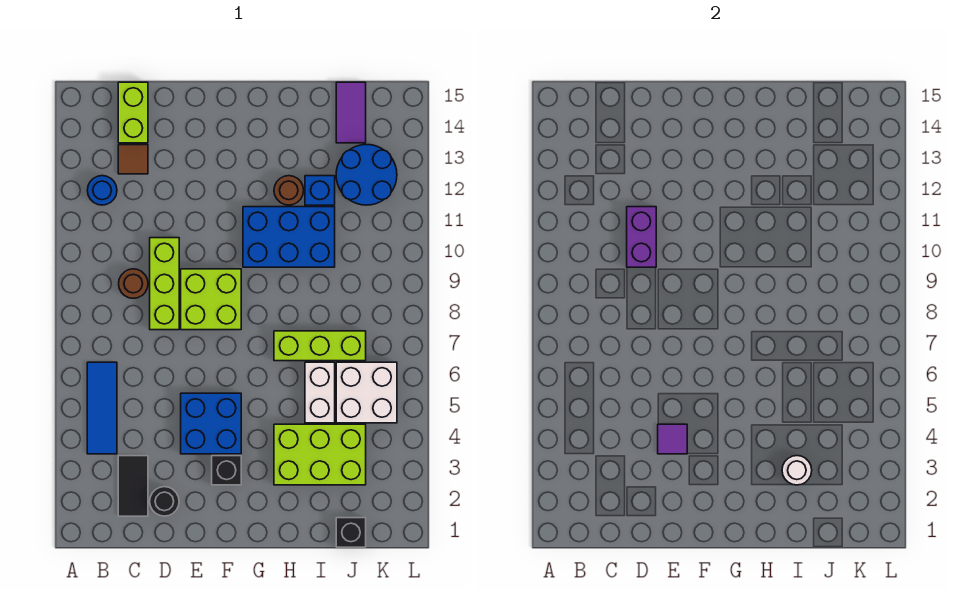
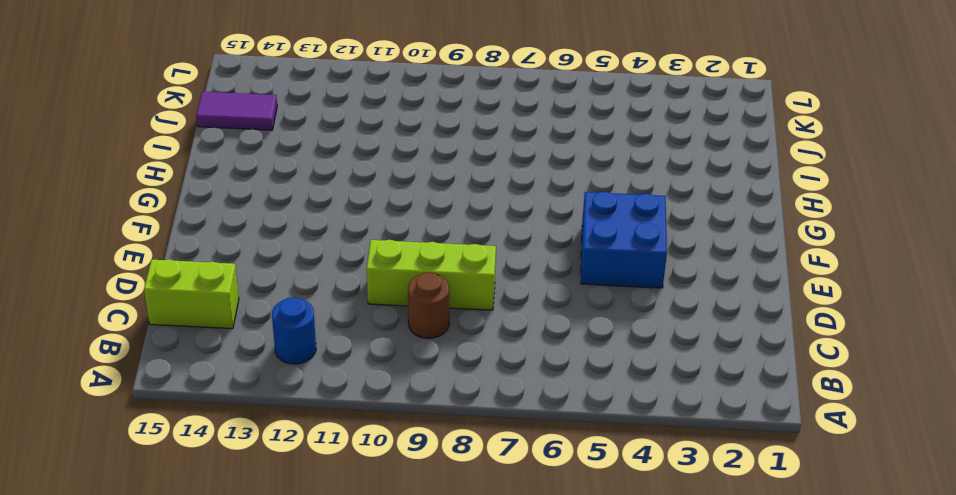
none -> blue 1x3 tile [87,362,117,454]
none -> black 1x2 tile [118,456,148,516]
none -> brown 1x1 tile [118,145,148,174]

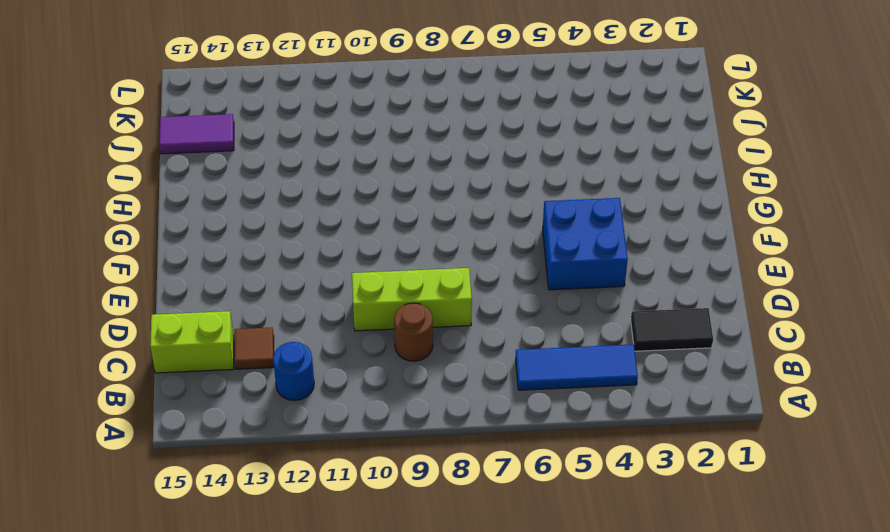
none -> black 1x1 round brick [150,487,179,516]
none -> lime 2x2 brick [181,269,241,330]
none -> black 1x1 brick [212,456,241,485]

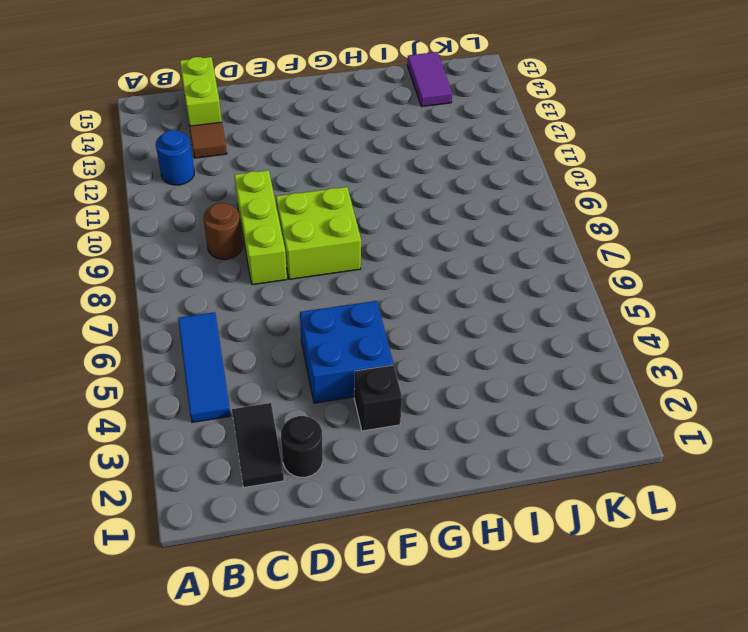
none -> blue 2x3 brick [243,207,335,267]
none -> lime 2x3 brick [274,424,366,485]
none -> lime 1x3 brick [274,331,366,361]

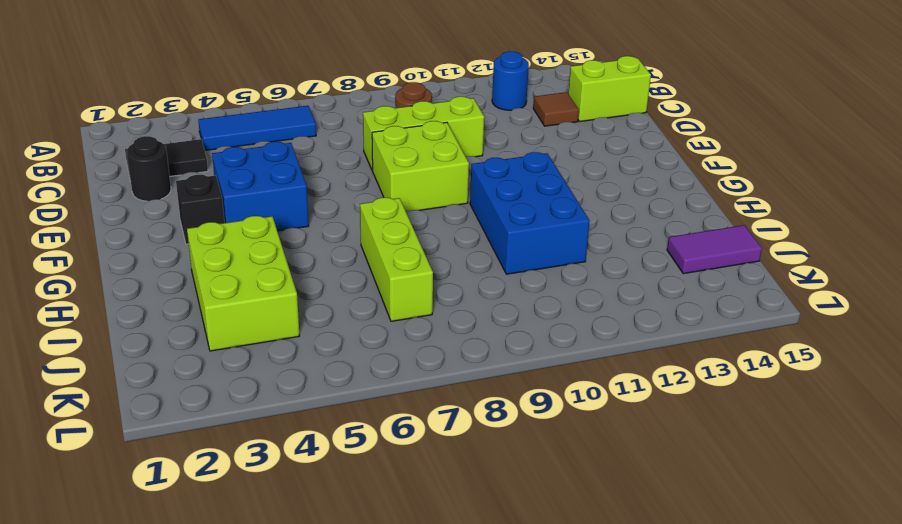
none -> brown 1x1 round brick [274,176,304,205]
none -> white 1x2 brick [305,362,335,423]
none -> blue 1x1 brick [305,176,335,205]

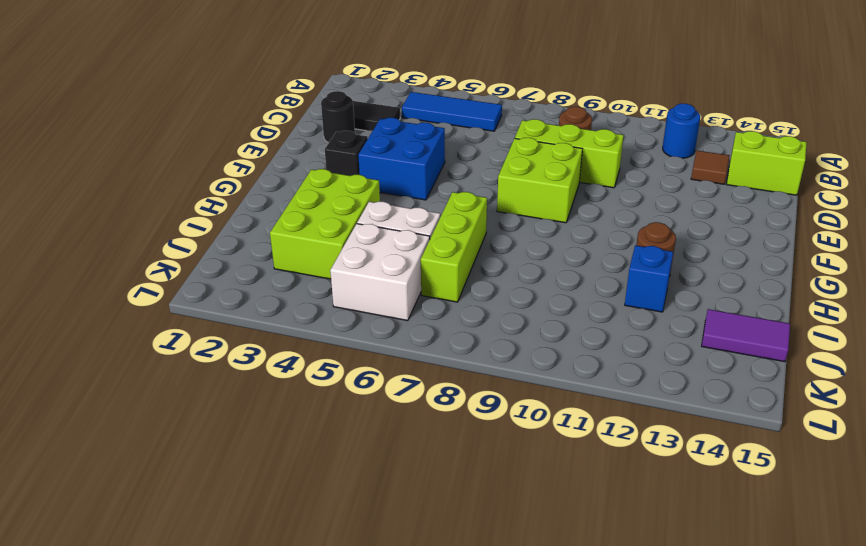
none -> blue 2x3 brick [243,207,335,267]
none -> black 1x1 brick [336,518,366,547]
none -> blue 2x2 round brick [336,145,397,205]

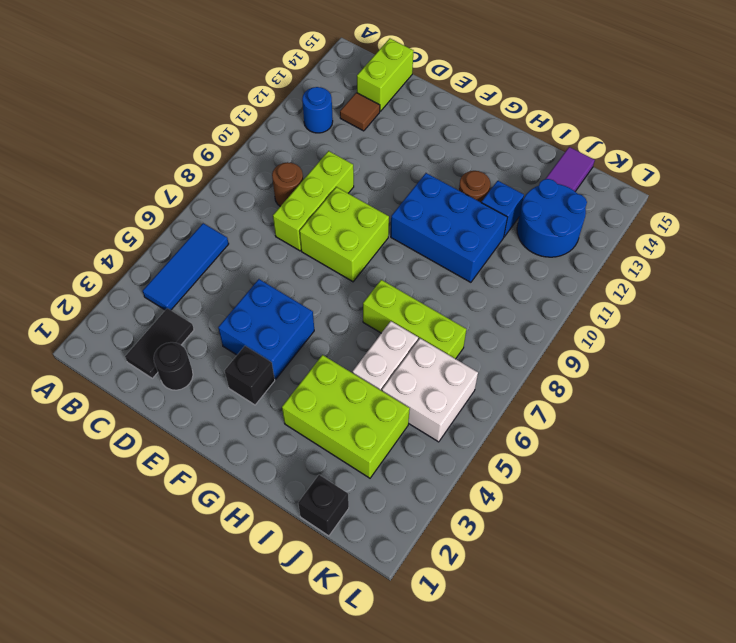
none -> purple 1x2 brick [627,207,656,267]
none -> purple 1x1 tile [658,424,687,454]
none -> white 1x1 round brick [782,456,812,485]

